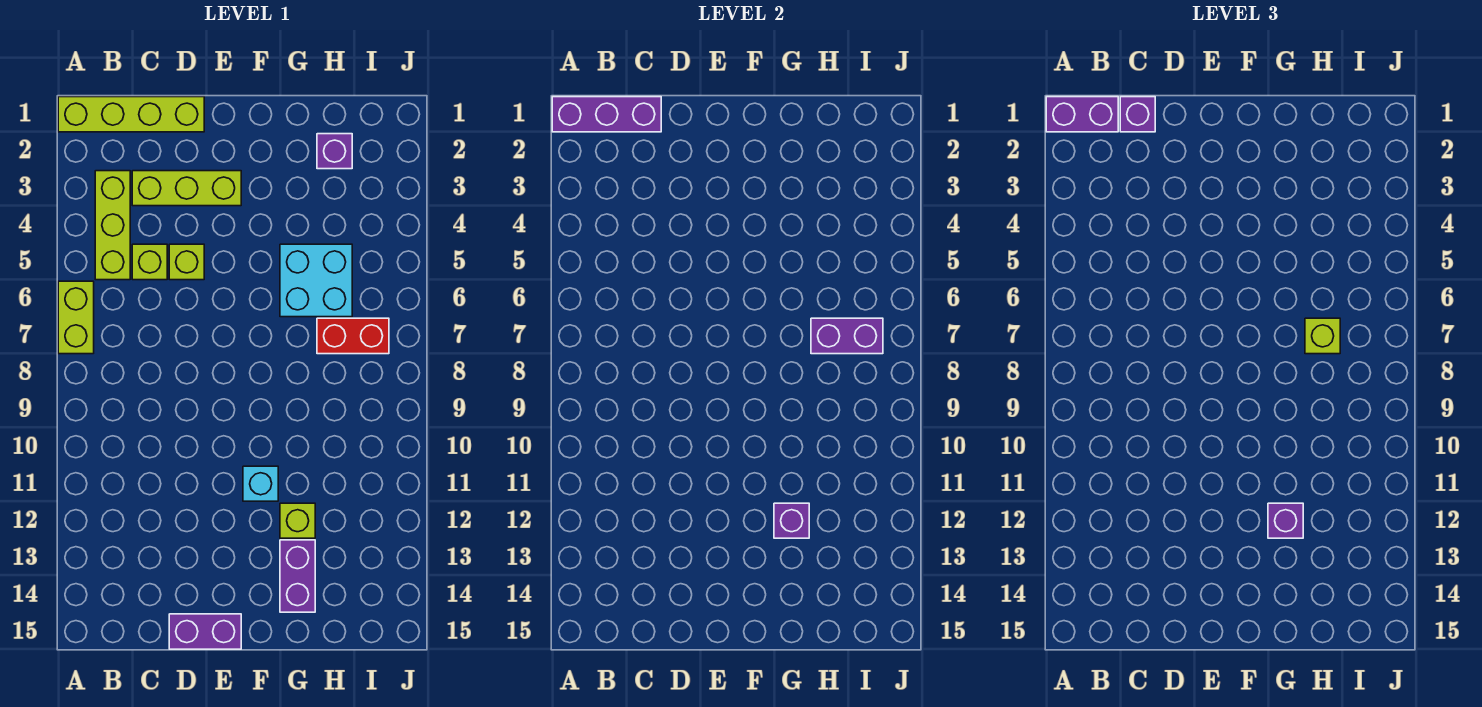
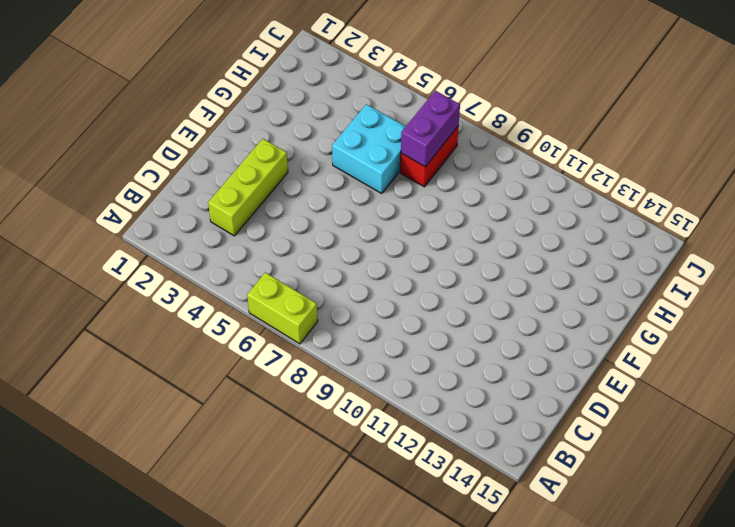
none -> lime 1x4 brick [58,97,204,132]
none -> lime 1x3 brick [95,171,130,280]
none -> lime 1x1 brick [132,244,167,280]

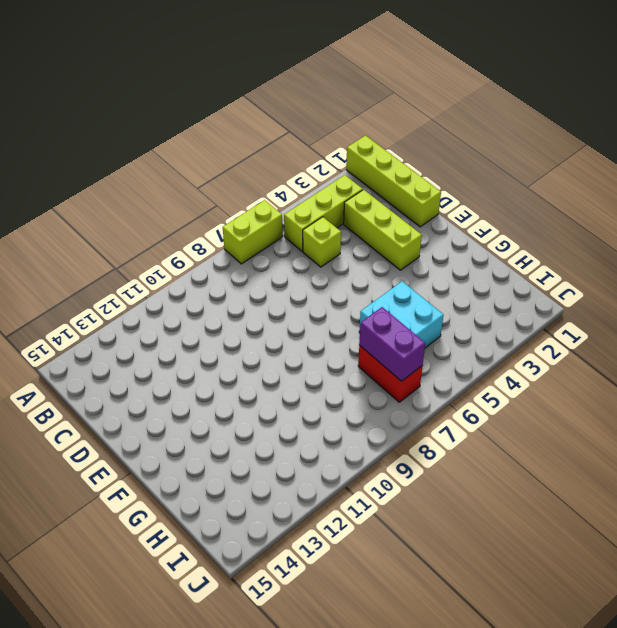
none -> lime 1x1 brick [169,244,204,280]
none -> purple 1x2 brick [169,614,241,649]
none -> cyan 1x1 brick [243,466,278,501]

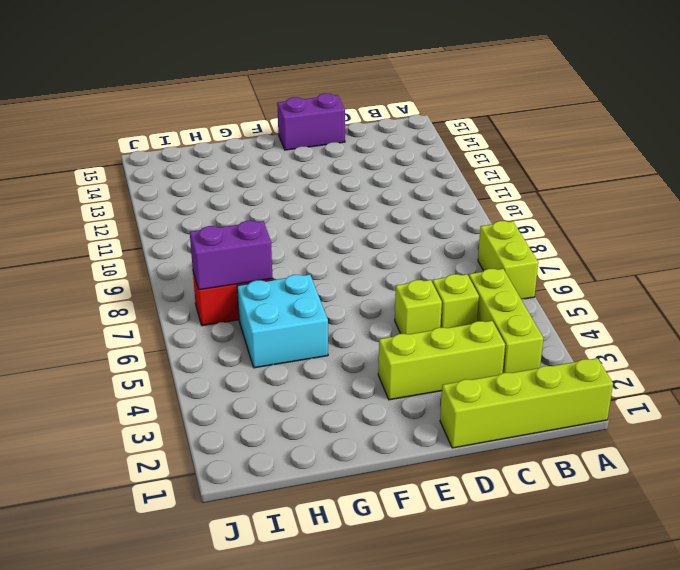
none -> cyan 1x1 brick [243,466,278,501]
none -> lime 1x1 brick [280,503,315,538]
none -> purple 1x2 brick [280,540,315,612]

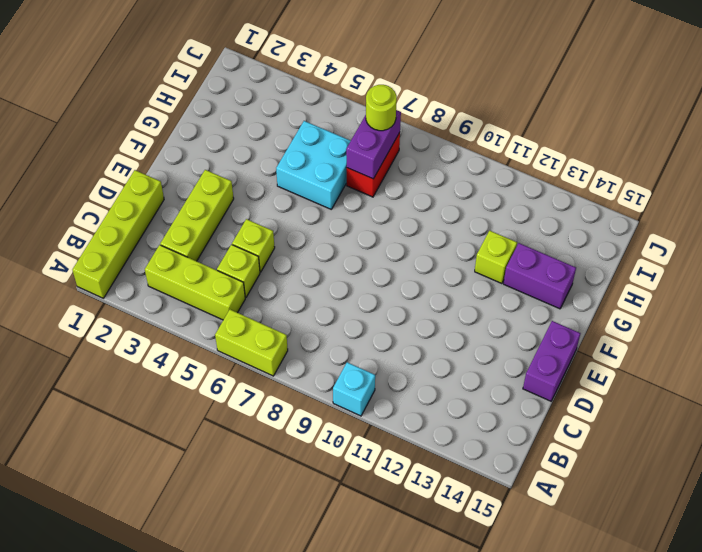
cyan 1x1 brick [333,362,375,416] -> cyan 1x1 brick moved to [243,466,278,501]
lime 1x1 round brick [366,85,397,131] -> none
none -> purple 1x1 brick [317,134,352,169]
none -> purple 1x3 brick [552,97,661,132]
none -> purple 1x1 brick [774,503,809,538]

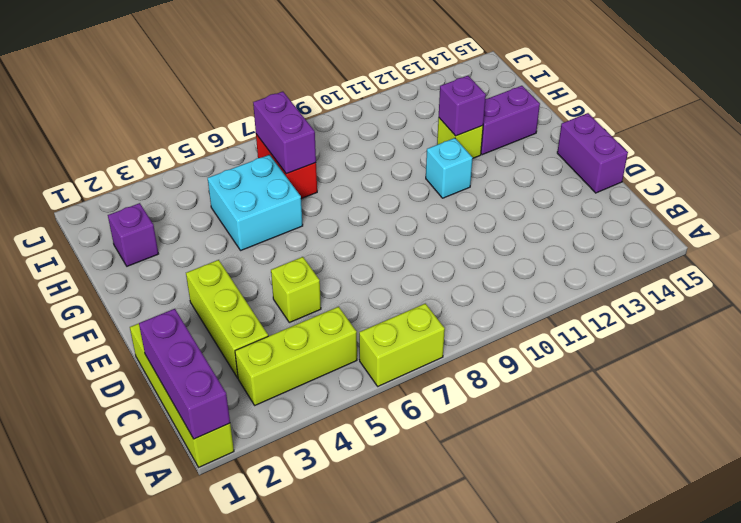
none -> lime 1x1 brick [132,244,167,280]
none -> purple 1x2 brick [1046,97,1118,132]
none -> purple 1x1 brick [1120,97,1155,132]

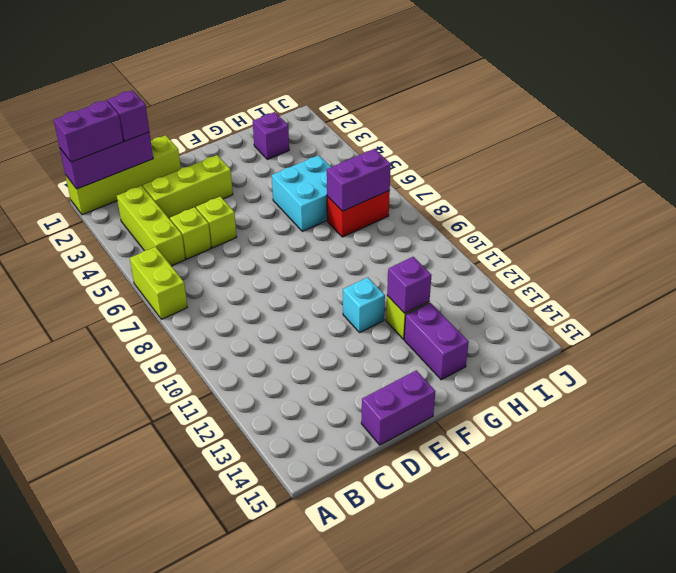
none -> purple 1x1 brick [1268,503,1303,538]
none -> lime 1x1 brick [1305,318,1340,354]

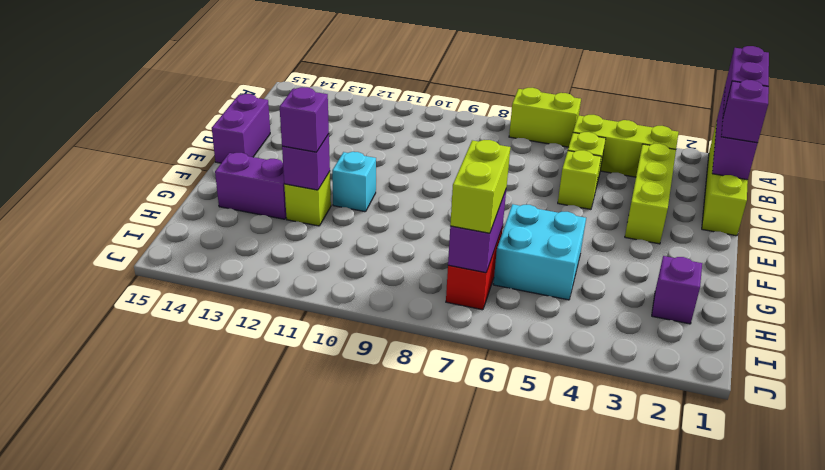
lime 1x2 brick [450,140,510,233] -> lime 1x1 brick [1305,318,1340,354]

